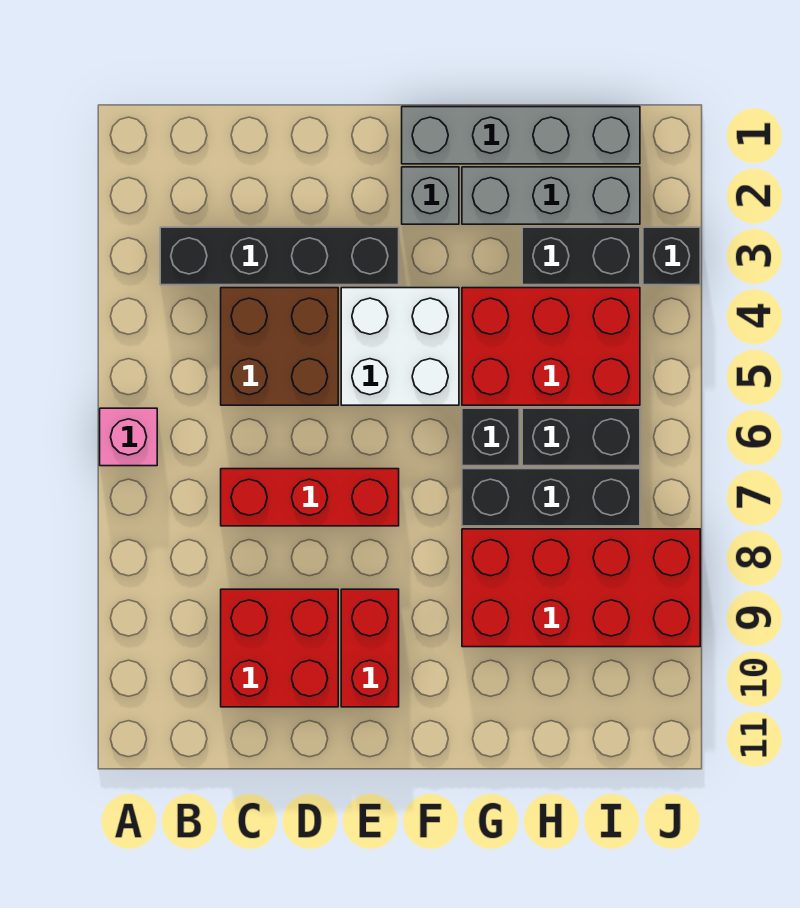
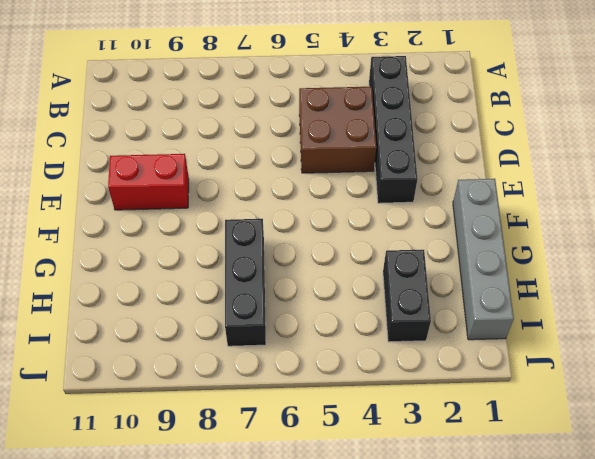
none -> pink 1x1 brick [100,408,157,466]
none -> red 1x3 brick [221,469,399,526]
none -> red 2x2 brick [221,589,338,707]

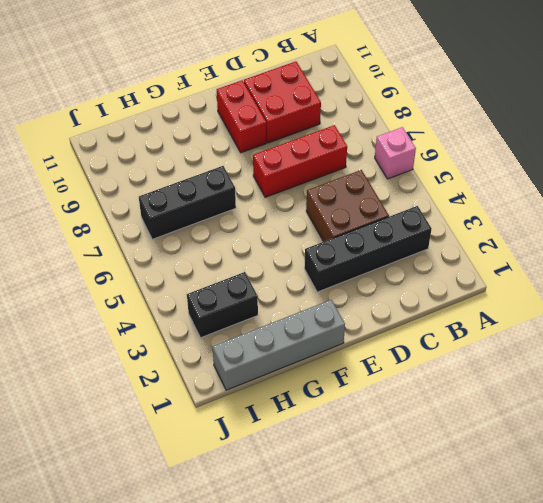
none -> white 2x2 brick [341,288,459,405]
none -> grey 1x1 brick [402,167,459,224]
none -> grey 1x3 brick [462,167,640,224]

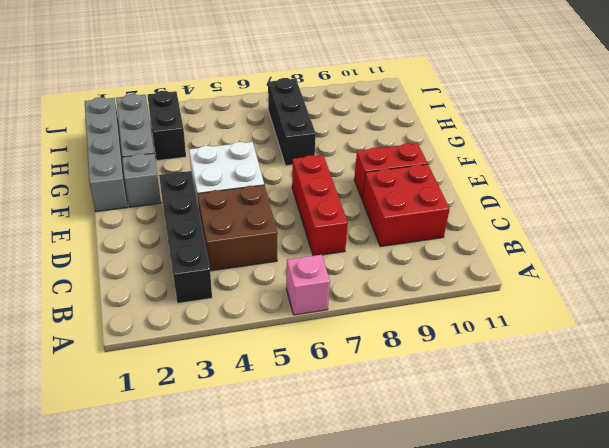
none -> red 2x3 brick [462,288,640,405]
none -> black 1x1 brick [462,408,519,466]
none -> red 2x4 brick [462,529,700,647]

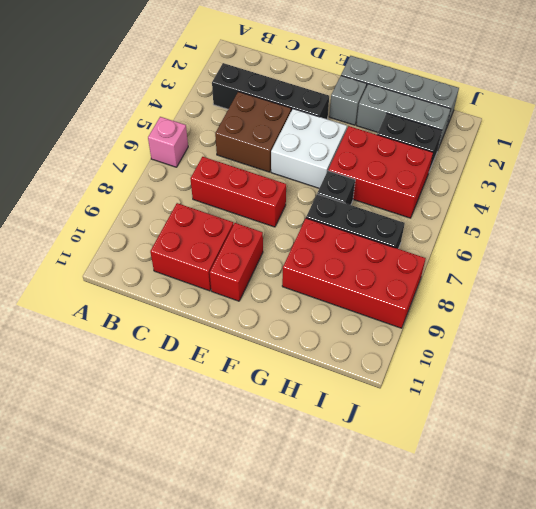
none -> black 1x2 brick [522,408,640,466]
none -> black 1x1 brick [643,227,700,285]

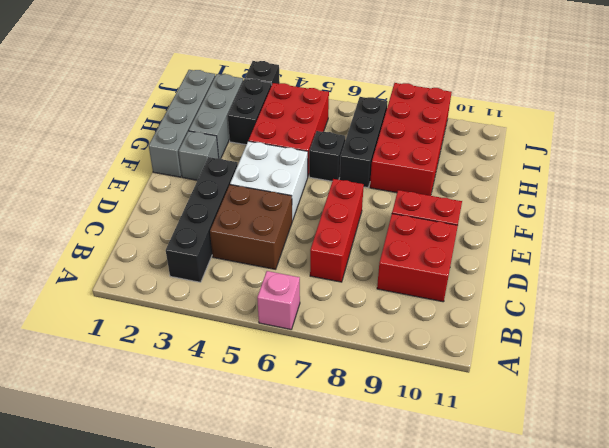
none -> black 1x2 brick [522,408,640,466]

